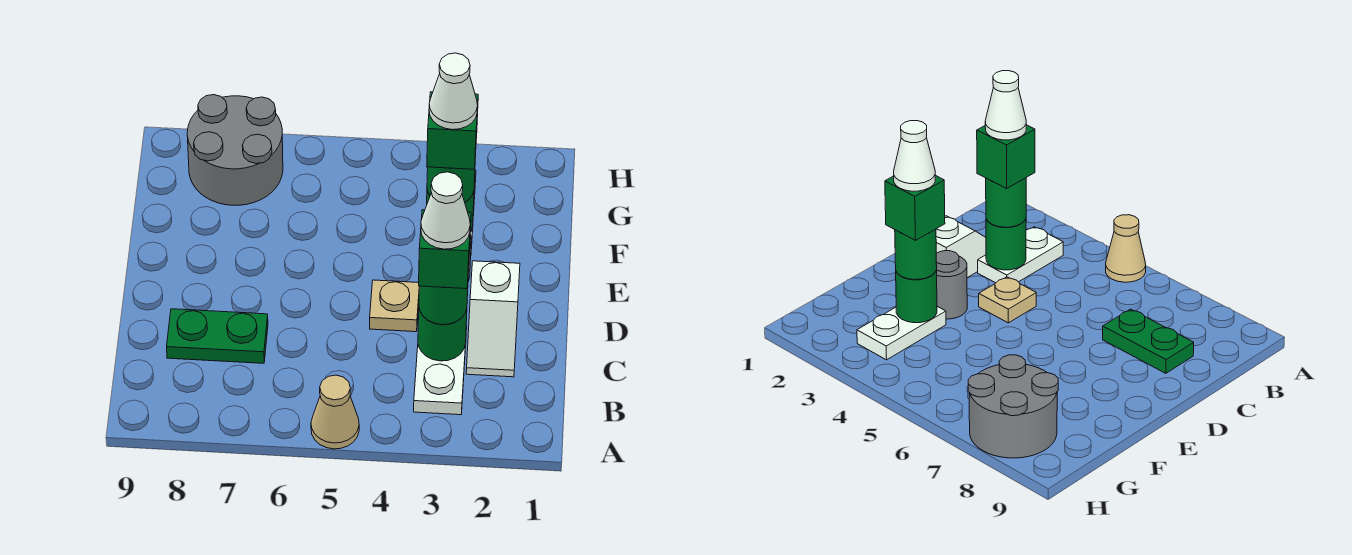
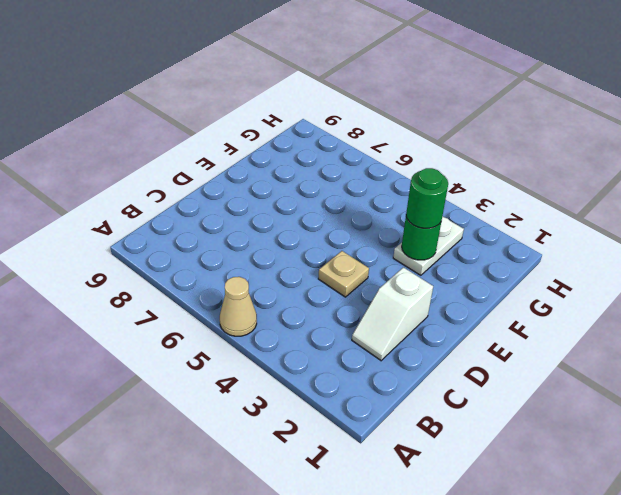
none -> white 1x2 plate [414,325,467,415]
none -> green 1x2 plate [167,309,268,363]
none -> grey 1x1 round brick [936,251,967,319]

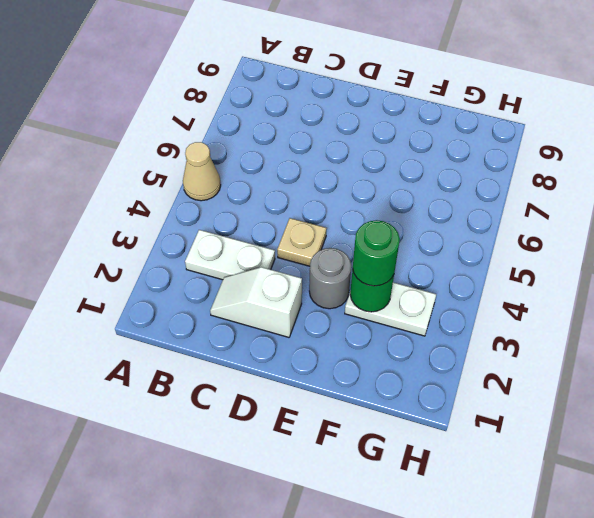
none -> green 1x2 plate [167,309,268,363]
none -> grey 2x2 round brick [187,95,283,205]
none -> green 1x1 round brick [418,309,467,361]

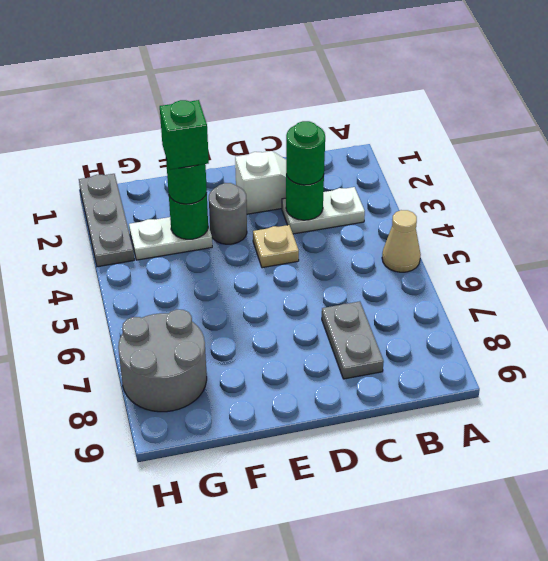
grey 1x2 plate [322,301,384,379] -> green 1x2 plate [167,309,268,363]
grey 1x3 plate [79,174,134,267] -> none
none -> green 1x1 brick [419,210,471,289]
none -> white 1x1 cone [421,172,470,249]
none -> white 1x1 cone [429,53,478,130]

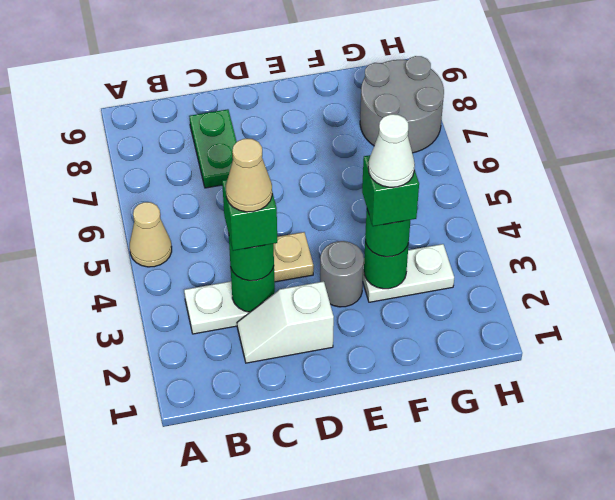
tan 1x1 cone [226,139,272,212] -> white 1x1 cone [421,172,470,249]

